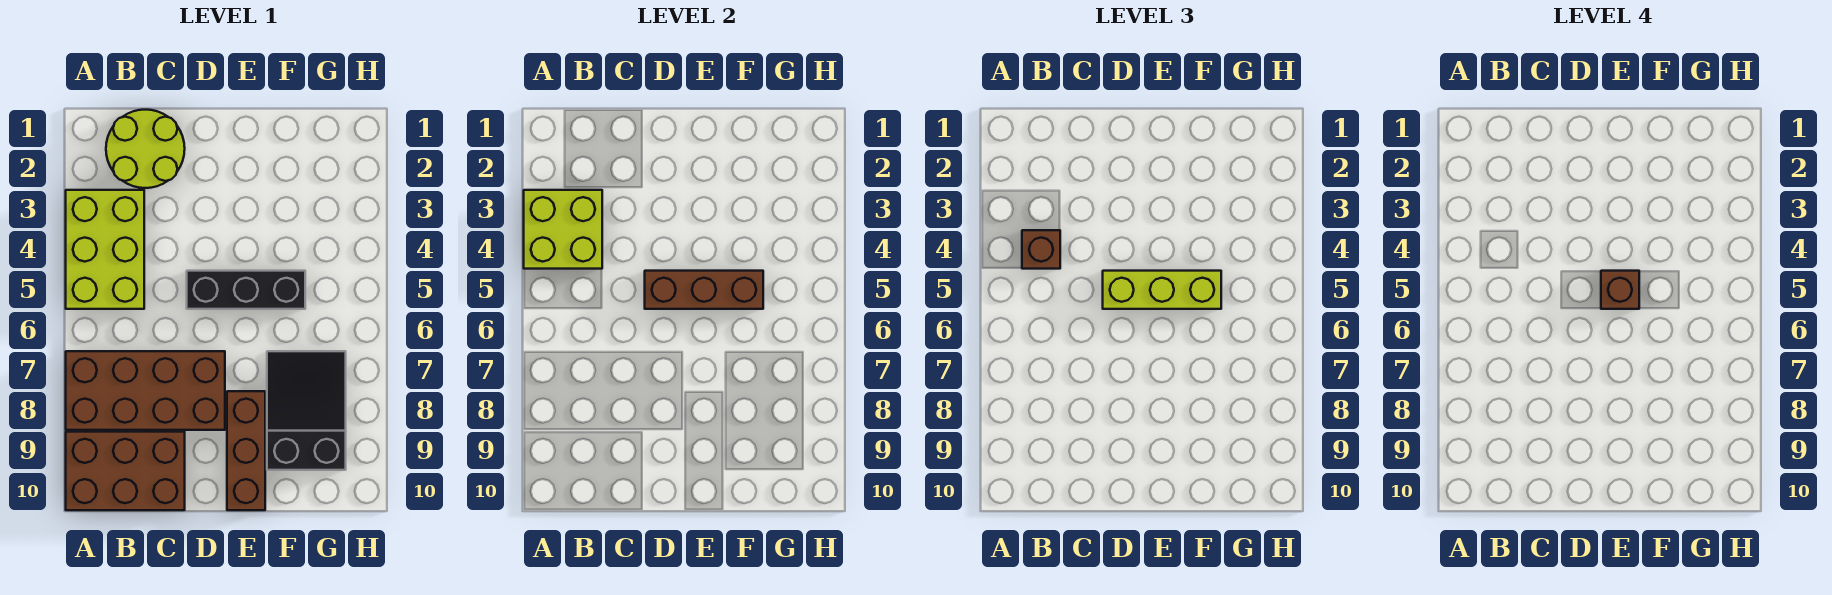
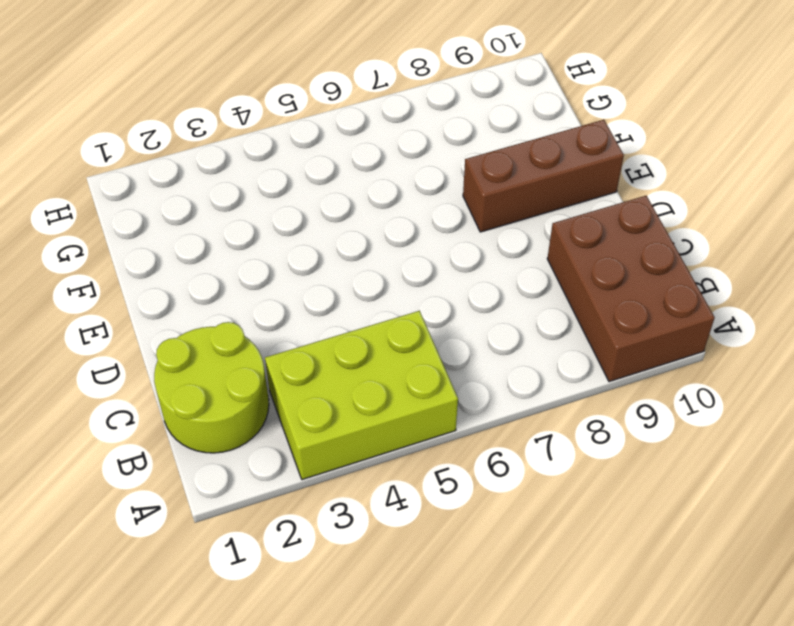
none -> brown 2x4 brick [66,351,225,430]
none -> black 1x3 brick [187,271,305,309]
none -> black 2x3 slope [267,351,346,470]

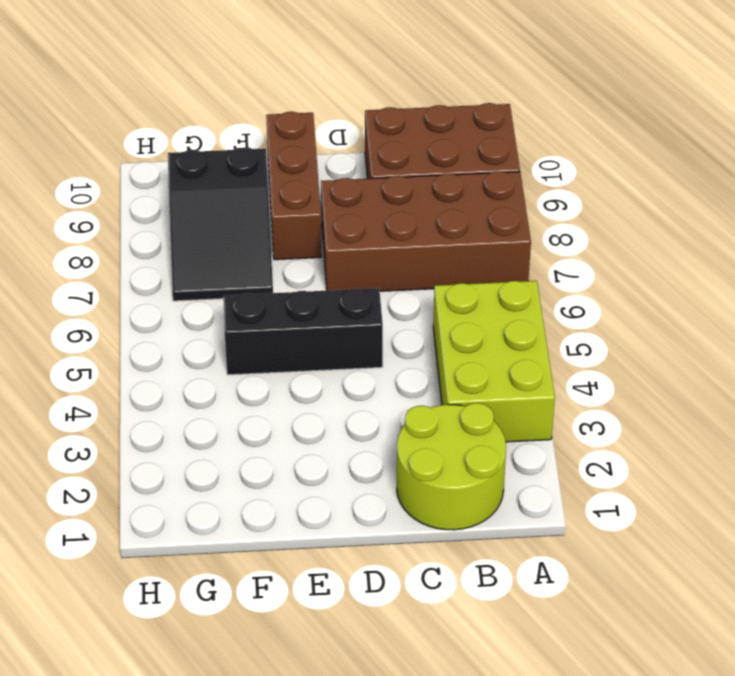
none -> lime 2x2 brick [524,190,602,269]
none -> brown 1x3 brick [645,271,763,309]
none -> brown 1x1 brick [1022,230,1060,269]

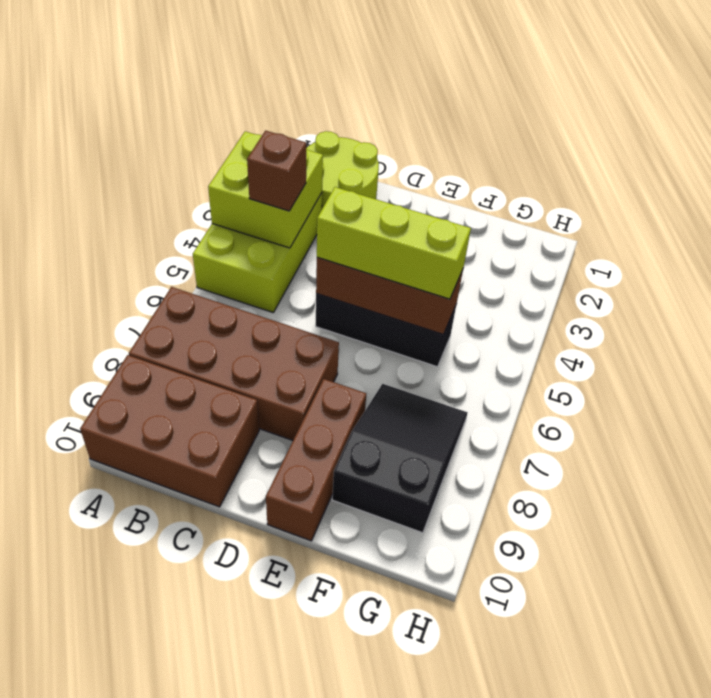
none -> brown 1x1 brick [1601,271,1639,309]

